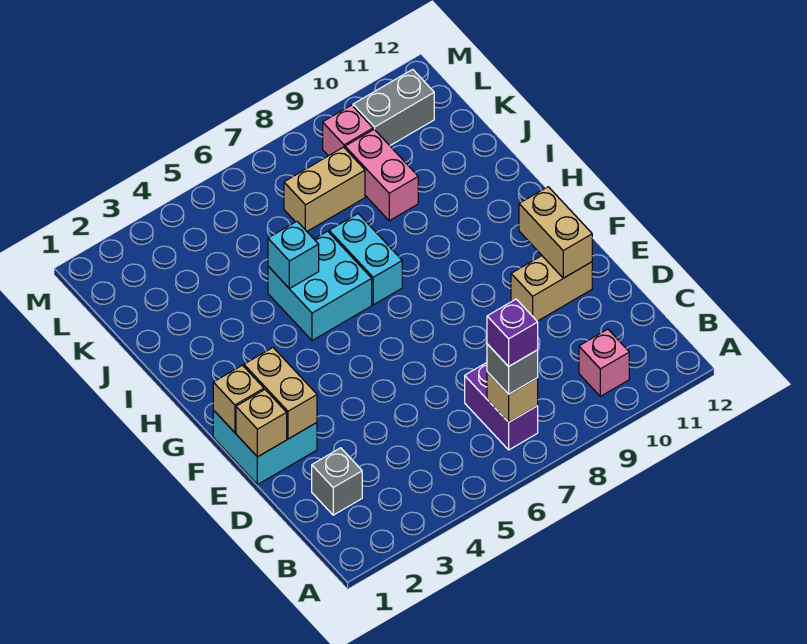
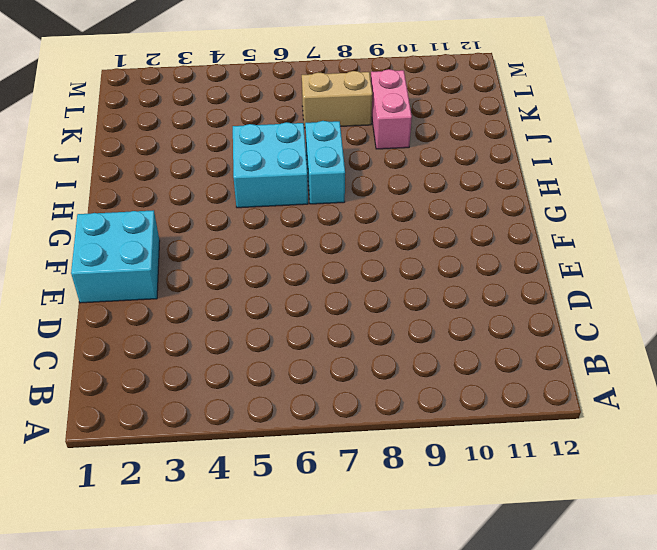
none -> purple 1x2 brick [465,363,538,450]
none -> pink 1x1 brick [579,329,629,396]
none -> grey 1x1 brick [312,448,362,515]

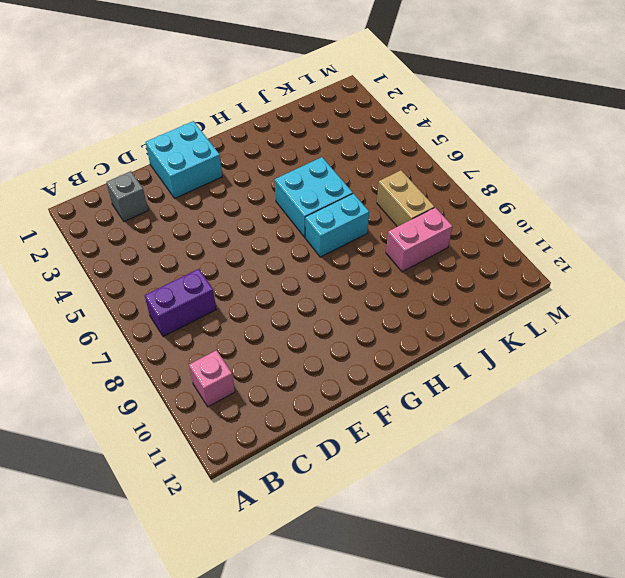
none -> tan 1x2 brick [511,256,592,321]
none -> pink 1x1 brick [323,105,373,156]
none -> grey 1x2 brick [353,69,434,146]

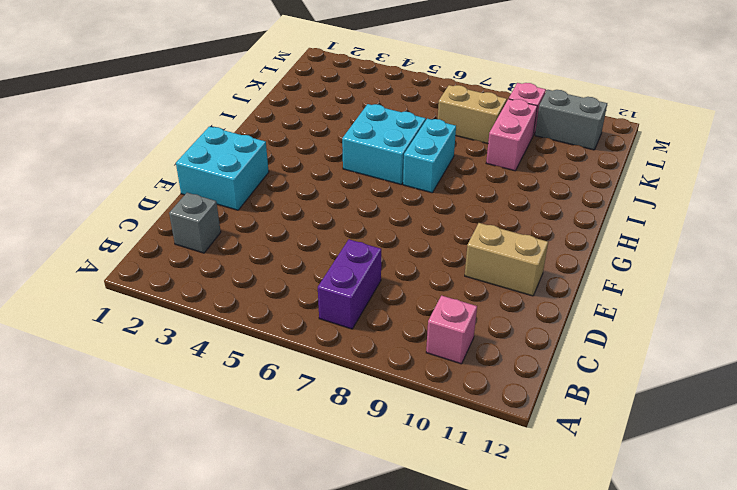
none -> tan 1x1 brick [487,372,538,422]
none -> tan 1x1 brick [236,390,287,457]
none -> tan 1x2 brick [244,348,317,439]

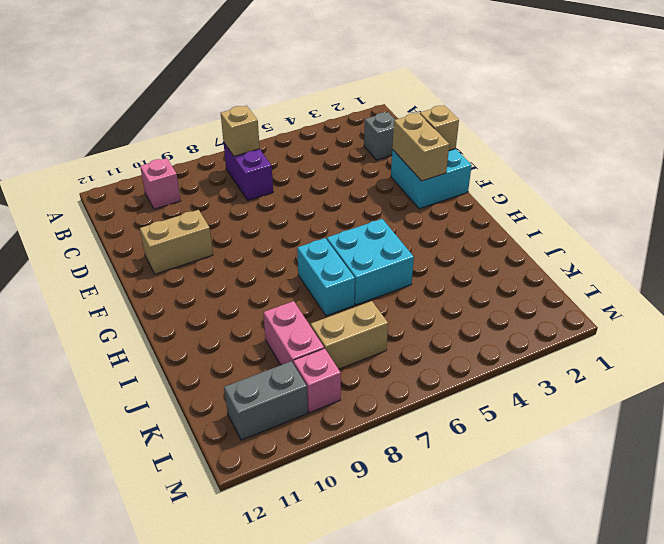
none -> tan 1x2 brick [519,187,592,278]
none -> tan 1x1 brick [213,365,264,432]
none -> cyan 1x1 brick [268,221,319,289]

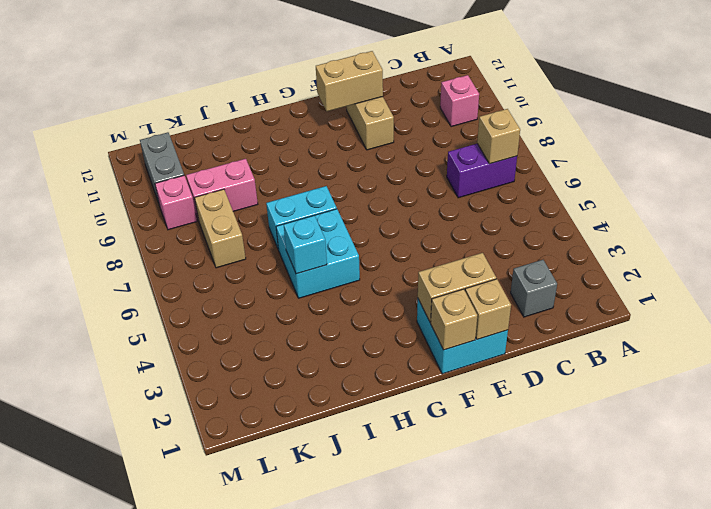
none -> grey 1x1 brick [487,344,538,394]
none -> purple 1x1 brick [487,299,538,366]

